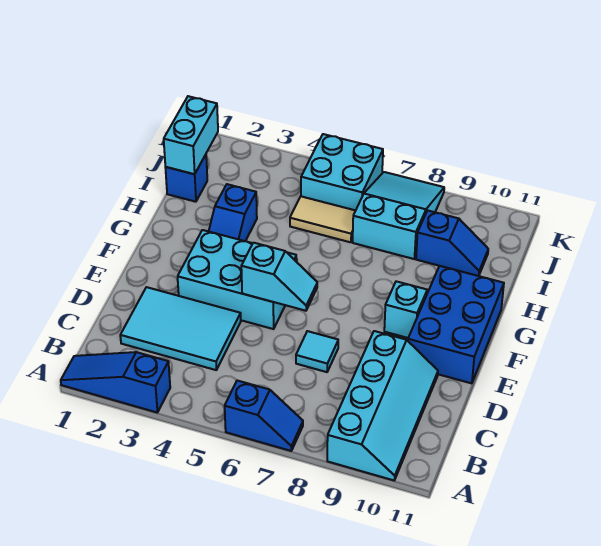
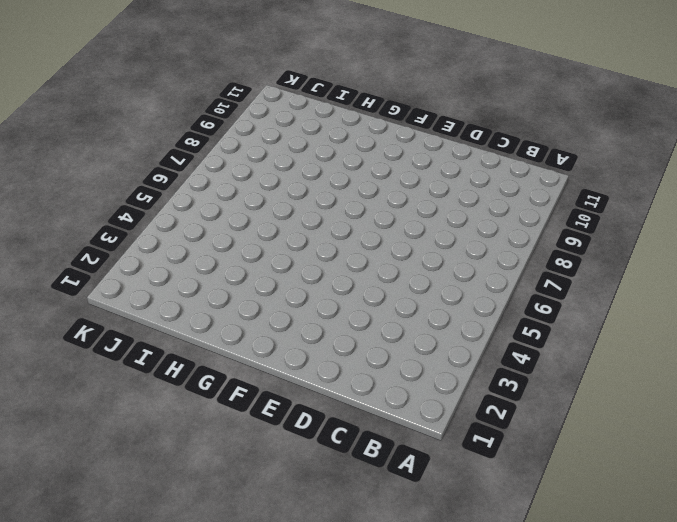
none -> blue 1x3 slope [61,352,170,413]
none -> blue 1x2 slope [225,381,303,451]
none -> cyan 2x4 slope [327,331,438,480]

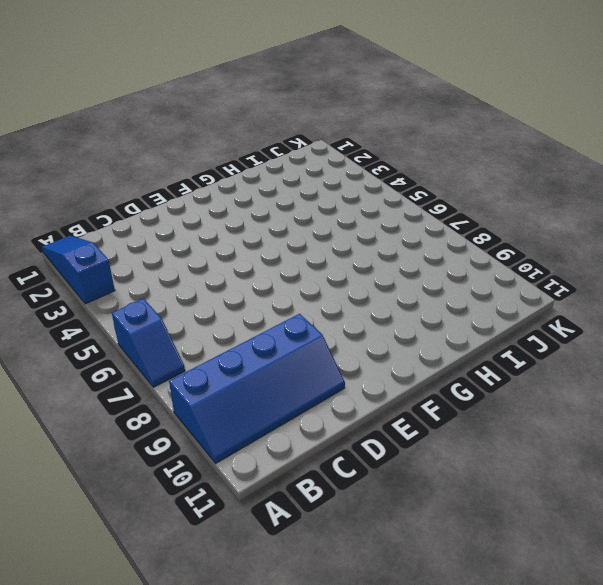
blue 2x4 slope [169,314,345,463] -> cyan 2x4 slope [327,331,438,480]
none -> cyan 2x3 tile [120,287,241,370]
none -> cyan 1x1 tile [296,331,338,372]
none -> cyan 2x3 brick [178,230,297,329]

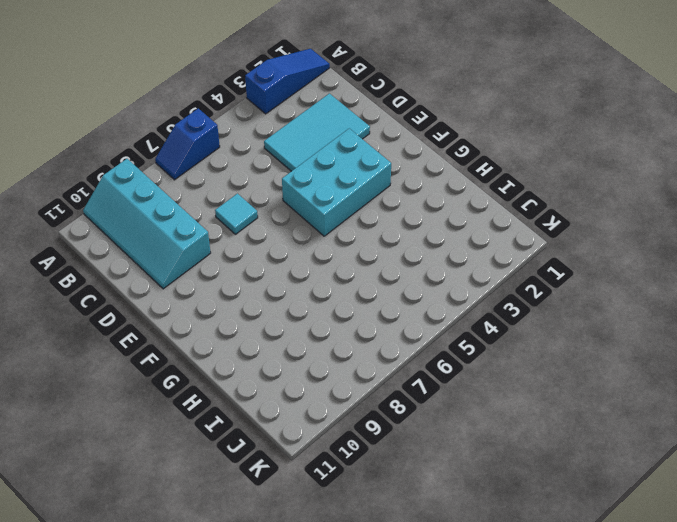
none -> blue 2x3 brick [408,266,504,383]
none -> cyan 1x1 brick [384,281,427,338]
none -> blue 1x2 slope [209,184,257,241]

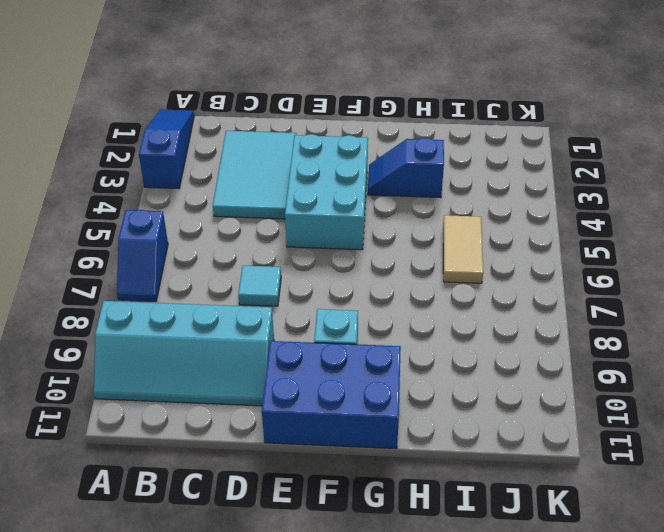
none -> blue 1x1 brick [165,155,207,202]
none -> cyan 2x3 slope [353,172,444,259]
none -> blue 1x2 slope [416,210,488,276]

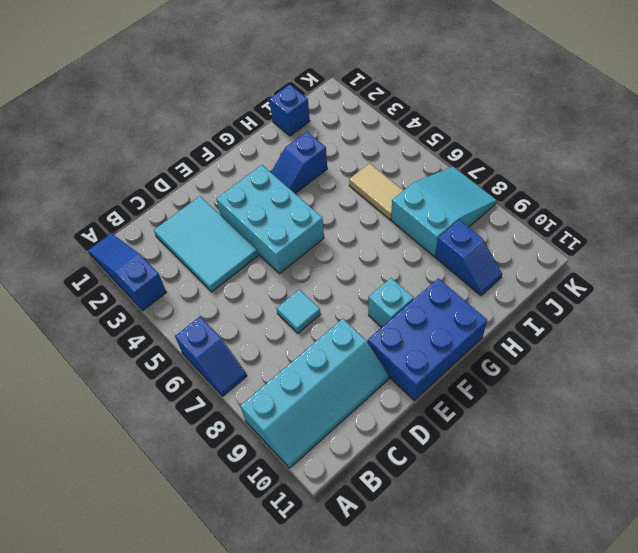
none -> cyan 2x2 brick [301,134,383,210]
none -> cyan 1x2 slope [241,243,317,311]
none -> cyan 1x2 brick [164,96,218,174]

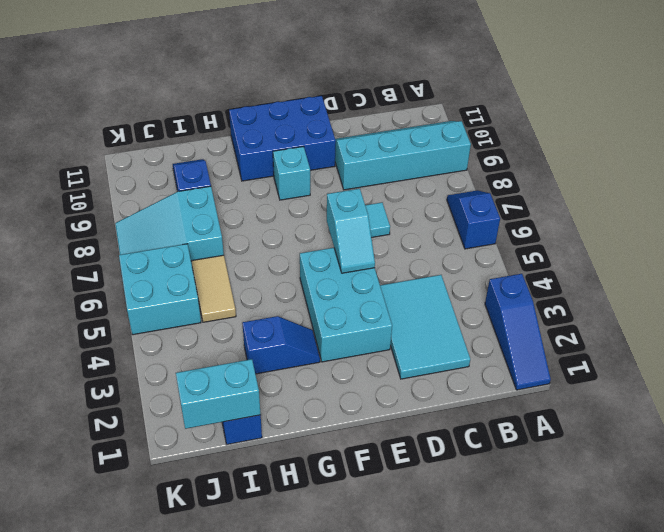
cyan 1x2 slope [327,189,375,273] -> cyan 1x2 slope turned to [241,243,317,311]

